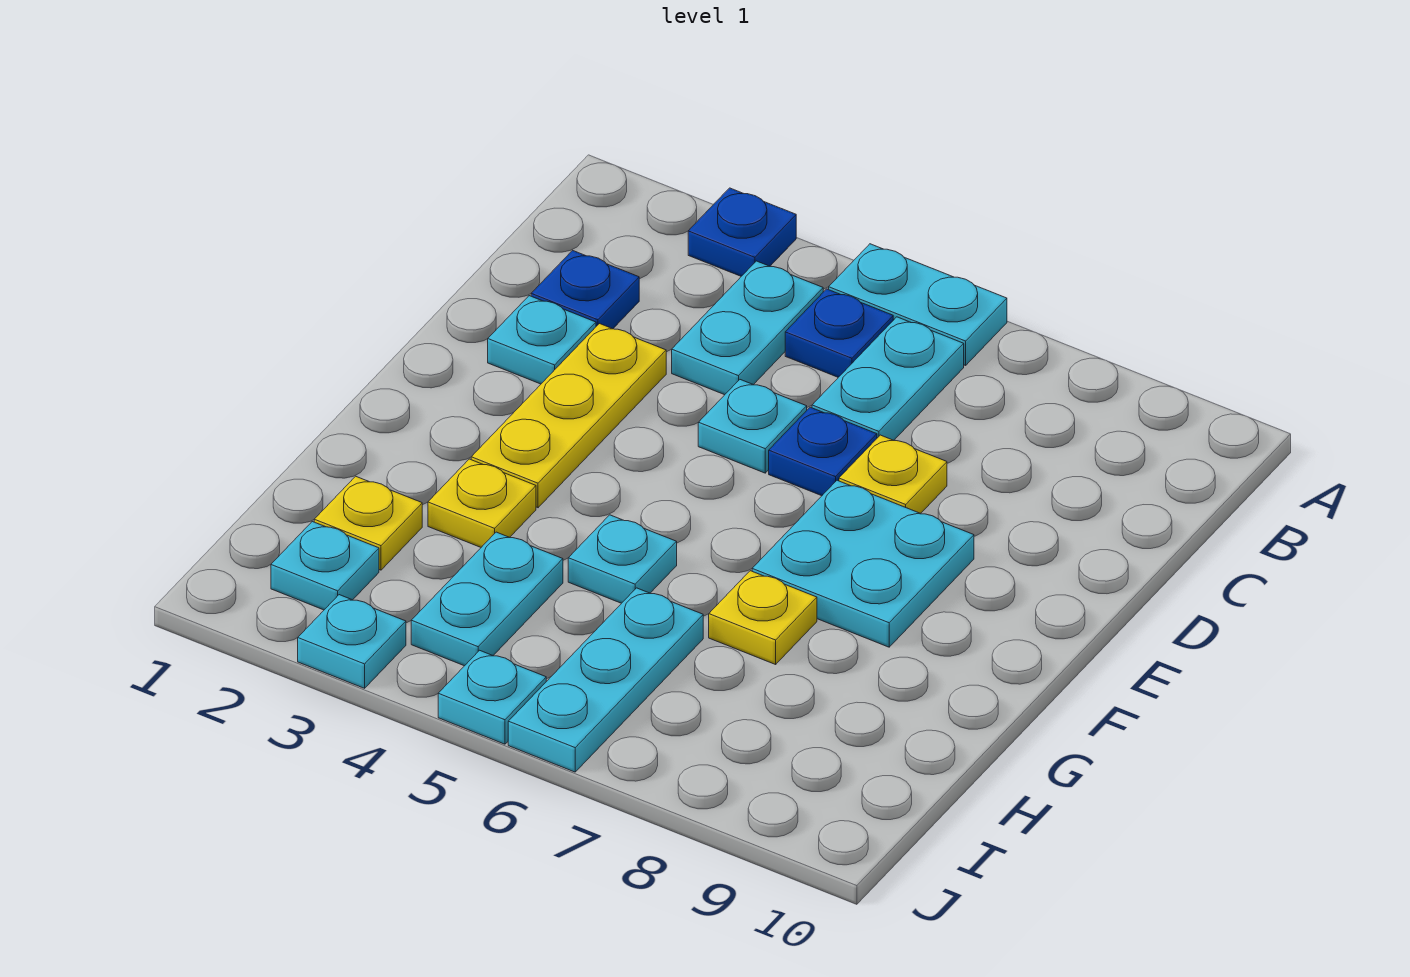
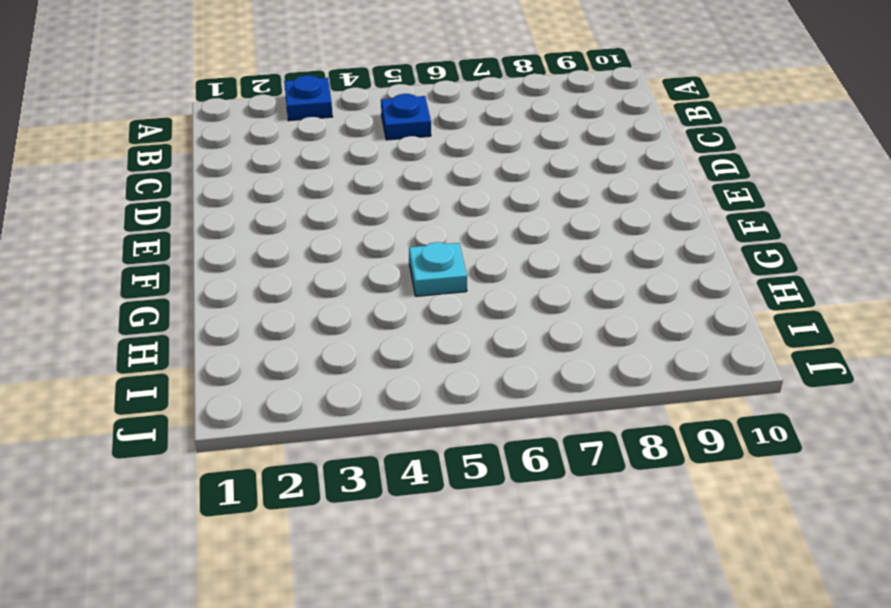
none -> cyan 1x2 plate [829,244,1007,365]
none -> cyan 1x2 plate [672,261,823,395]
none -> cyan 1x2 plate [812,317,964,440]

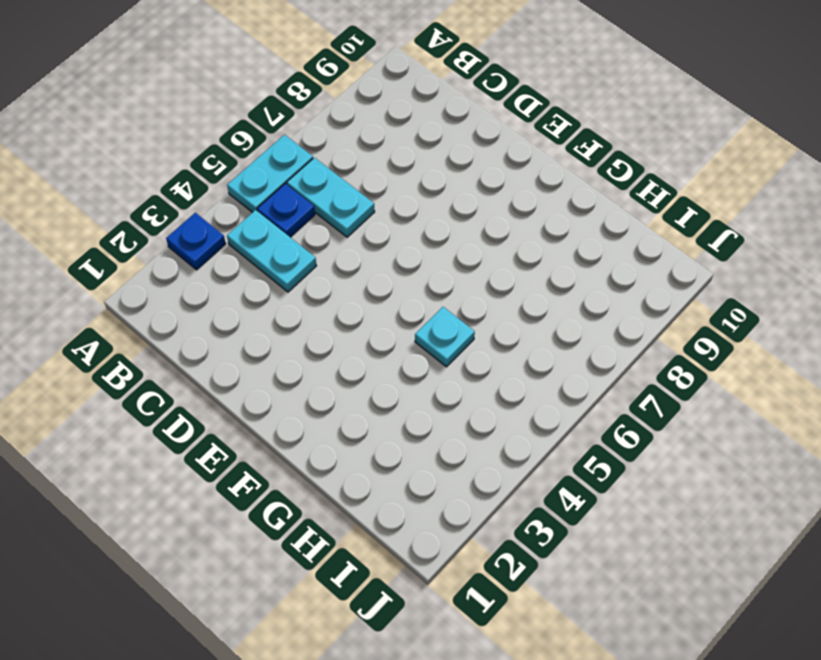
none -> blue 1x1 plate [531,250,639,329]
none -> cyan 1x1 plate [488,296,596,384]
none -> yellow 1x3 plate [471,324,666,508]

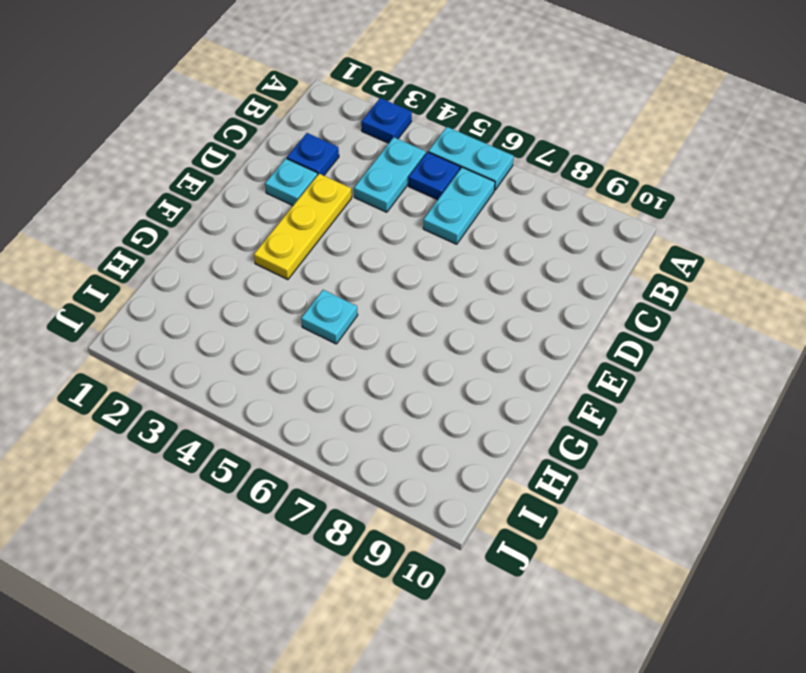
none -> cyan 1x1 plate [698,380,807,473]
none -> blue 1x1 plate [769,407,877,496]
none -> yellow 1x1 plate [839,435,947,513]

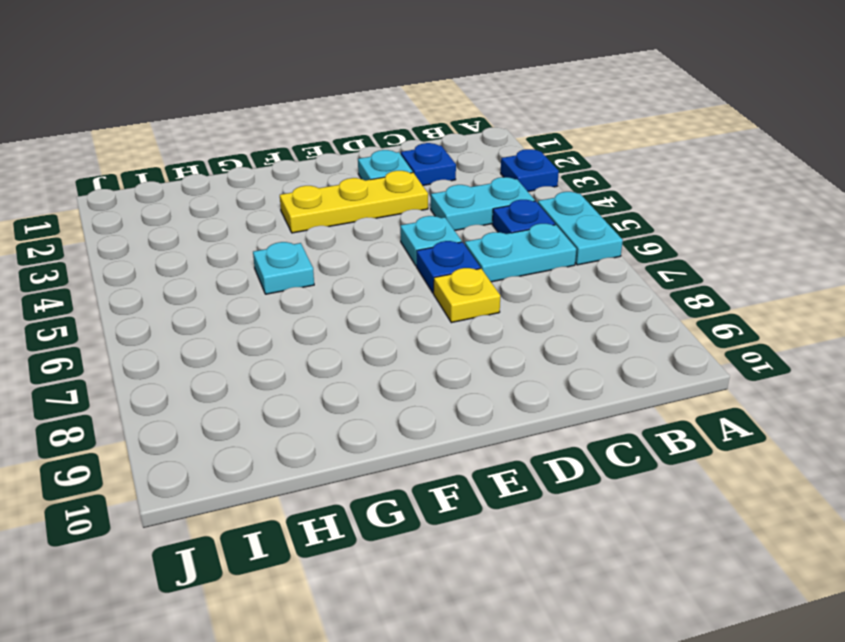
none -> cyan 2x2 plate [752,480,974,647]
none -> yellow 1x1 plate [428,459,536,547]
none -> yellow 1x1 plate [709,571,817,664]

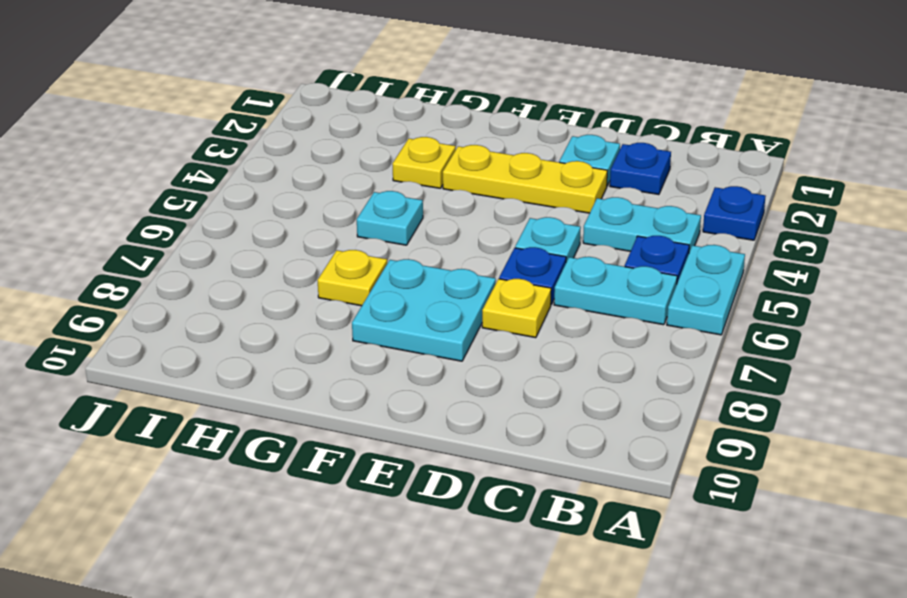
none -> yellow 1x1 plate [314,476,422,570]
none -> cyan 1x2 plate [411,532,563,666]
none -> cyan 1x3 plate [508,588,703,772]

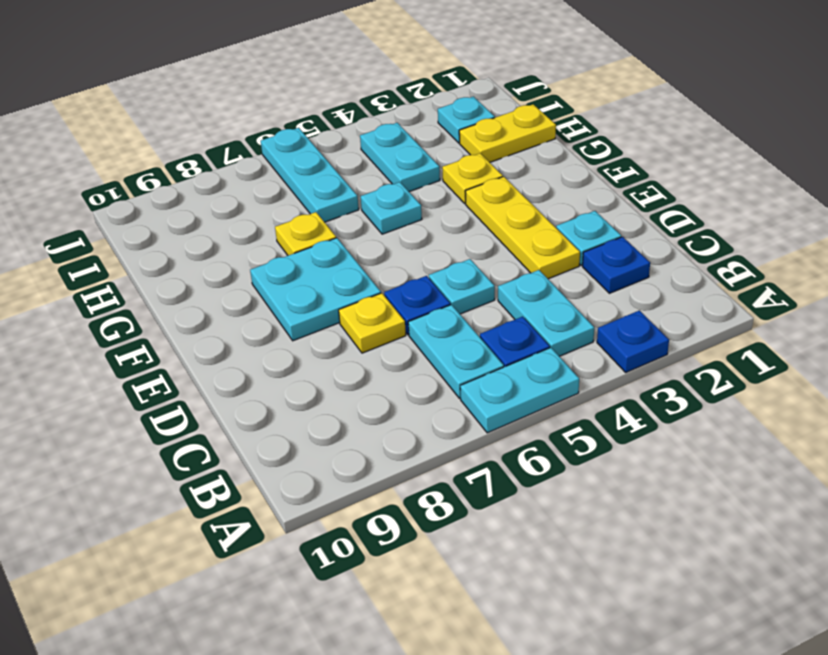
yellow 1x2 plate [459,104,556,162] -> yellow 1x1 plate [314,476,422,570]
none -> cyan 1x1 plate [298,595,406,688]
none -> cyan 1x1 plate [438,650,546,744]

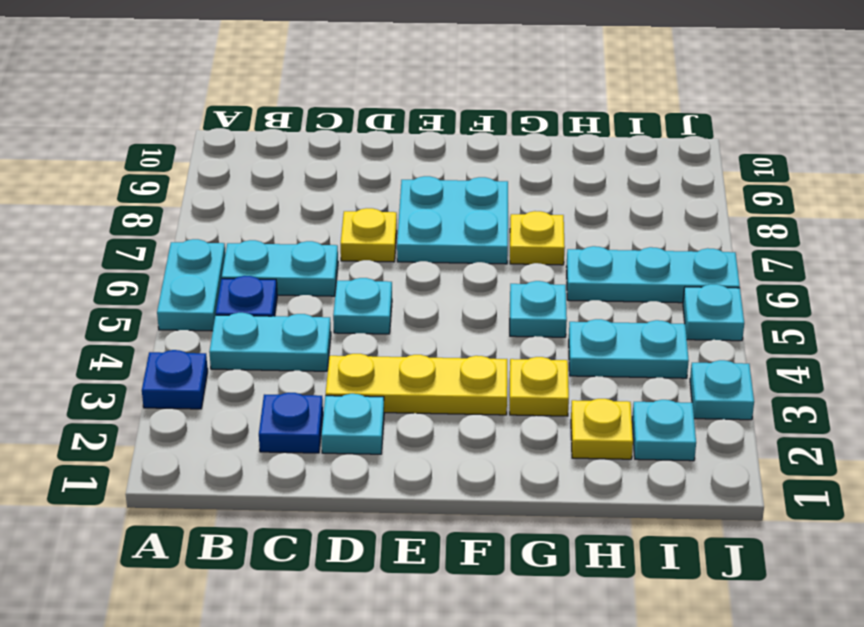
none -> blue 1x1 plate [769,407,877,496]

